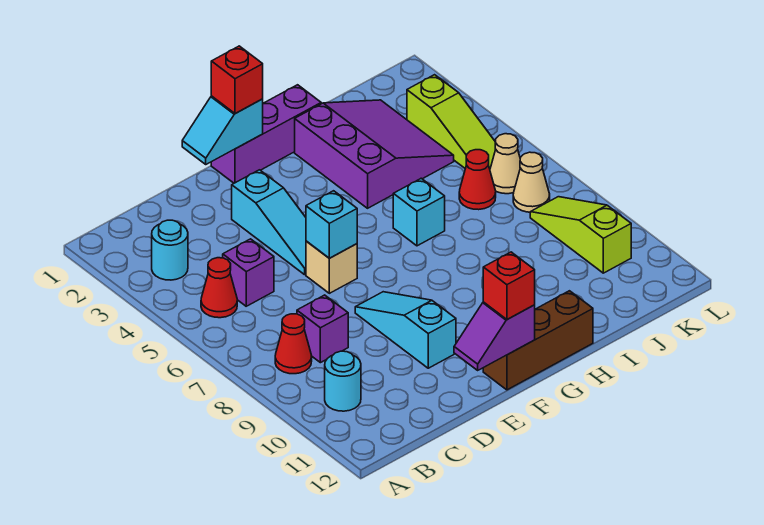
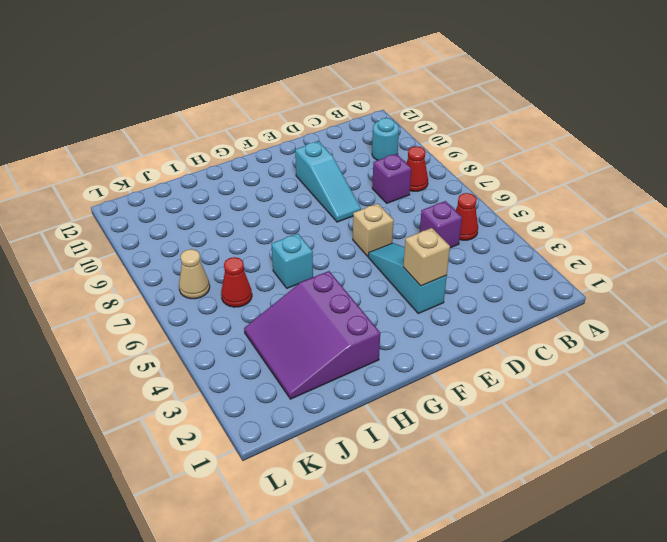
tan 1x1 brick [403,228,450,286] -> none
none -> cyan 1x1 round brick [152,220,188,280]
none -> purple 1x3 brick [211,85,321,183]
none -> brown 1x3 brick [483,291,593,390]

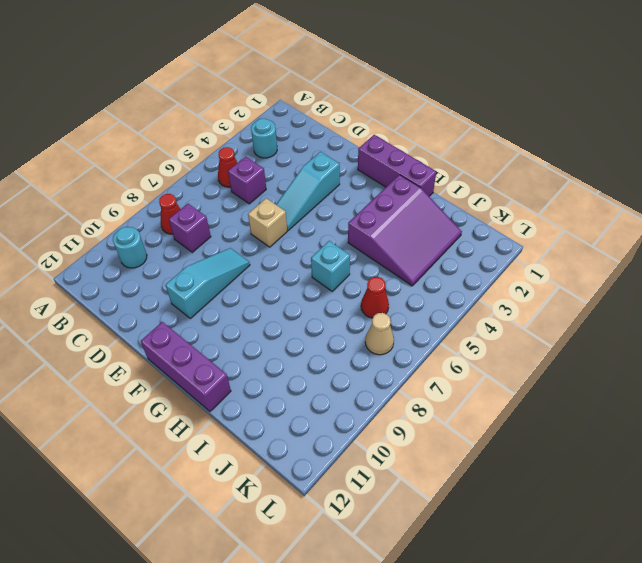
purple 1x3 brick [141,322,231,411] -> brown 1x3 brick [483,291,593,390]
none -> lime 1x3 slope [407,75,496,169]
none -> tan 1x1 cone [490,134,520,194]
none -> lime 1x3 slope [530,197,631,273]

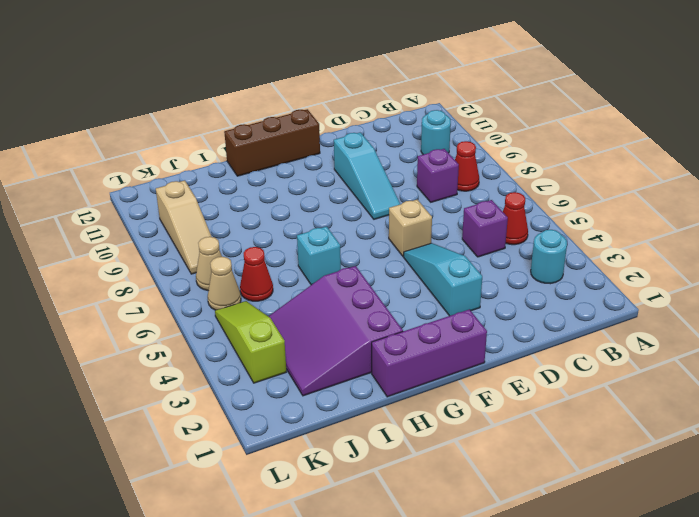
tan 1x3 slope [156,180,212,274] -> lime 1x3 slope [530,197,631,273]
none -> cyan 1x2 slope [182,96,263,164]
none -> cyan 1x1 brick [306,191,357,258]
none -> purple 1x2 slope [454,302,535,370]

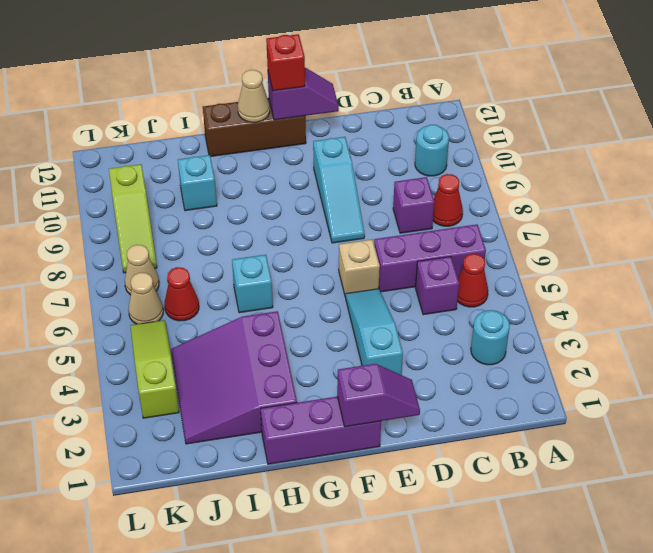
purple 1x3 brick [374,224,486,292] -> none
purple 1x2 slope [337,364,420,427] -> cyan 1x2 slope [182,96,263,164]
tan 1x1 cone [238,70,270,122] -> none
cyan 1x1 brick [178,155,217,211] -> cyan 1x1 brick moved to [306,191,357,258]
none -> red 1x1 brick [211,46,263,114]

